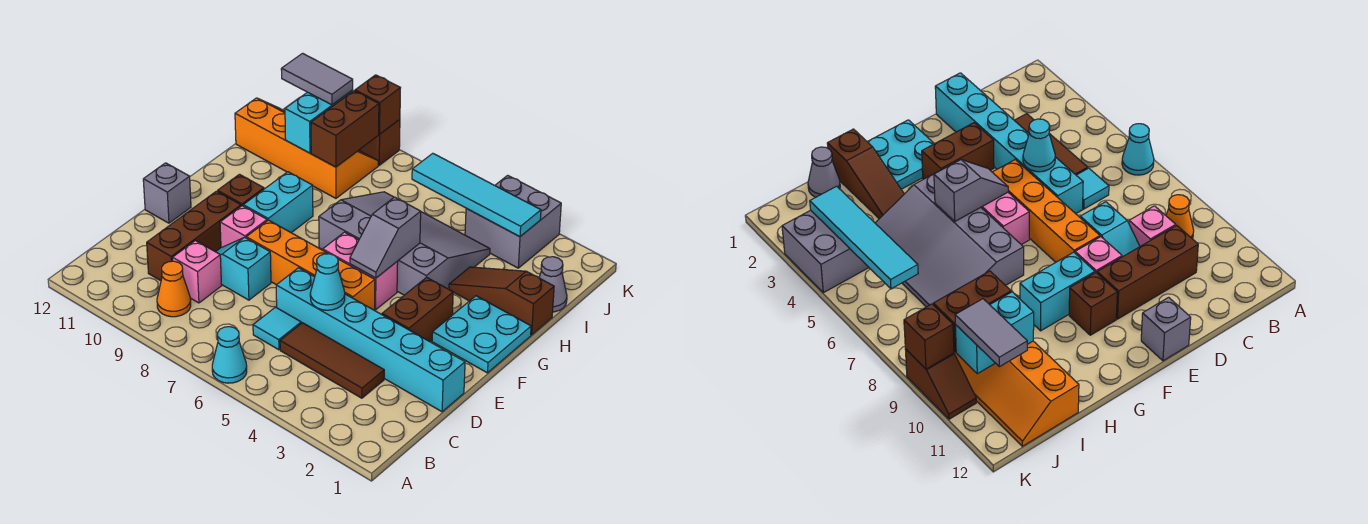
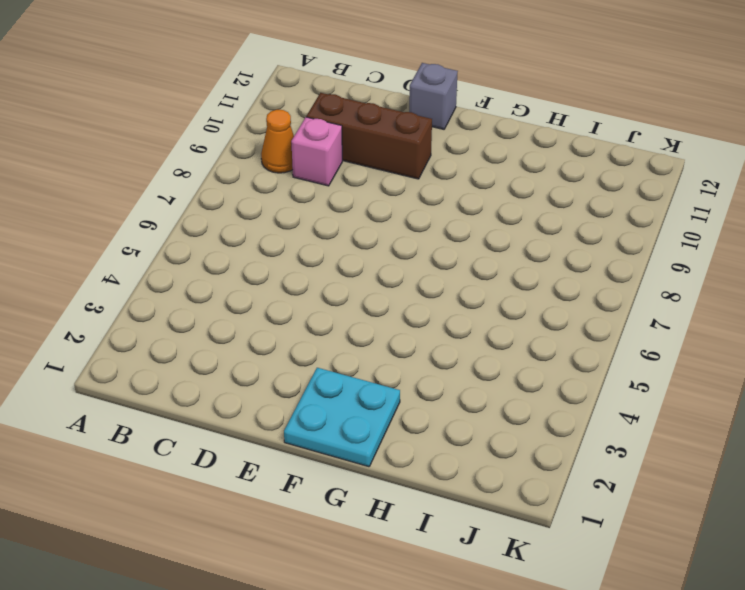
none -> cyan 1x1 cone [212,327,247,383]
none -> brown 1x3 tile [280,323,384,398]
none -> cyan 1x1 tile [253,307,301,350]

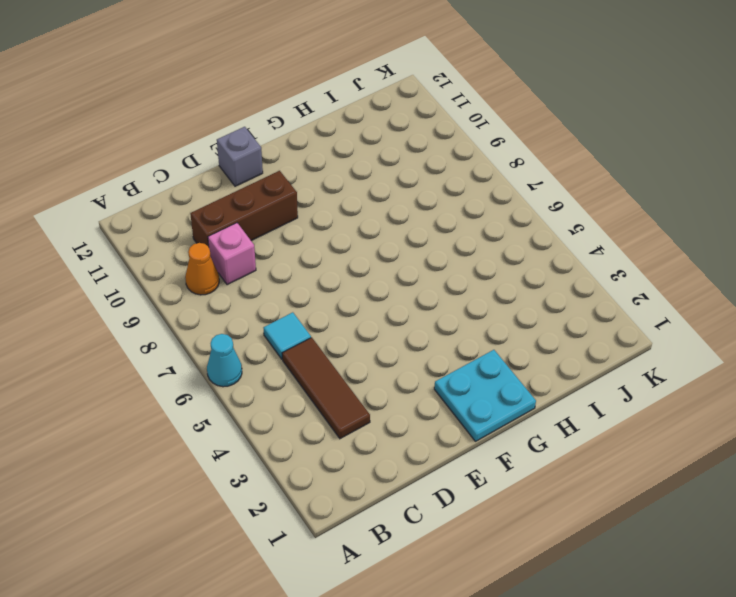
none -> cyan 1x6 brick [276,268,465,412]
none -> cyan 1x2 slope [216,237,271,300]
none -> brown 1x2 brick [382,277,453,342]

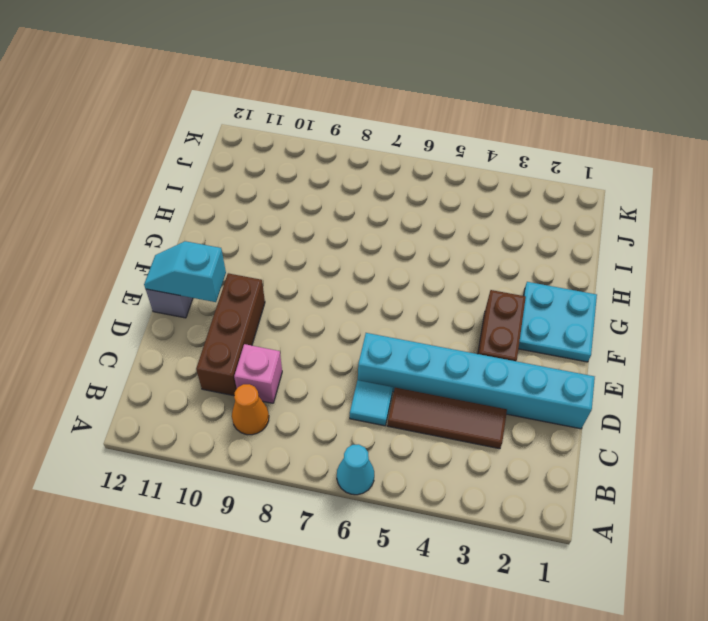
cyan 1x2 slope [144,241,226,302] -> cyan 1x2 slope moved to [216,237,271,300]
none -> orange 1x4 brick [246,220,375,310]
none -> pink 1x1 brick [220,206,267,248]
none -> pink 1x2 brick [323,232,398,310]

